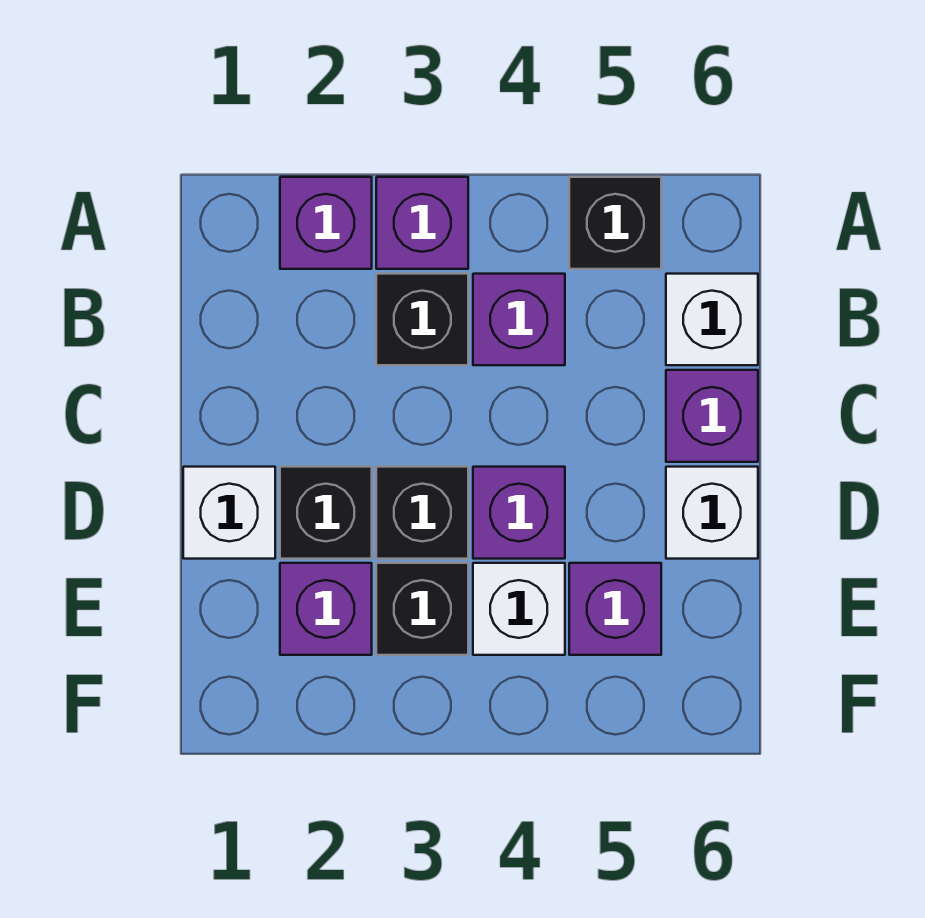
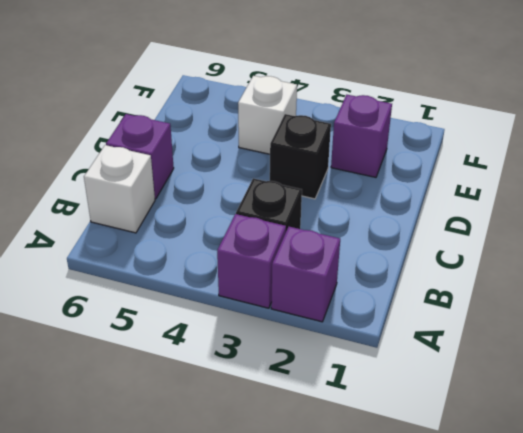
none -> black 1x1 brick [569,177,661,269]
none -> purple 1x1 brick [473,274,565,365]
none -> white 1x1 brick [183,467,275,559]

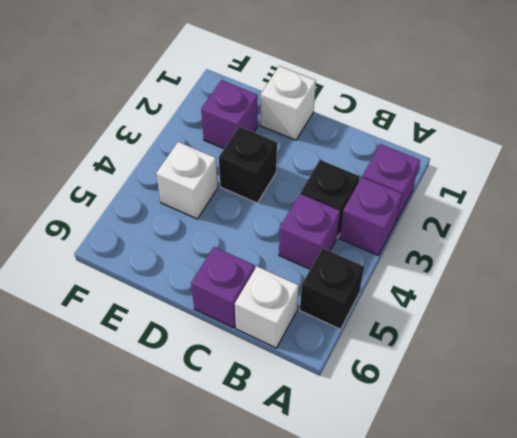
none -> black 1x1 brick [280,467,372,559]
none -> purple 1x1 brick [473,467,565,559]
none -> white 1x1 brick [666,467,758,559]

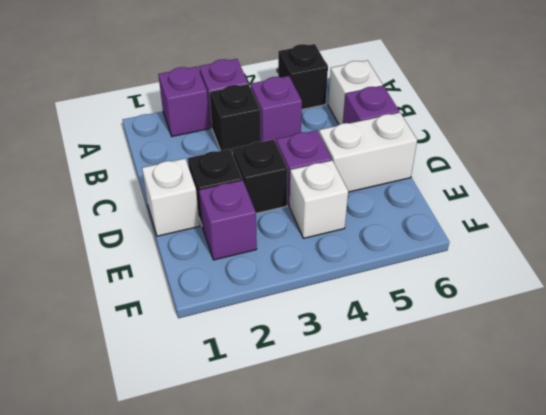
white 1x2 brick [319,113,417,192] -> white 1x1 brick [666,467,758,559]
none -> black 1x1 brick [376,563,468,655]
none -> purple 1x1 brick [569,563,661,655]

